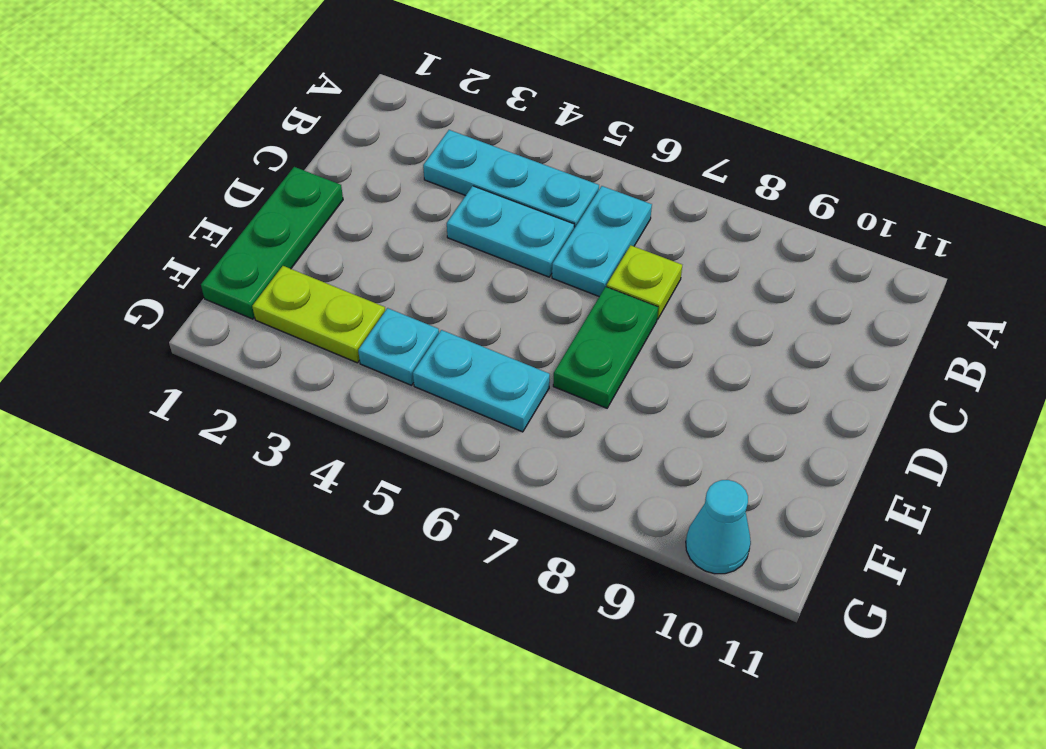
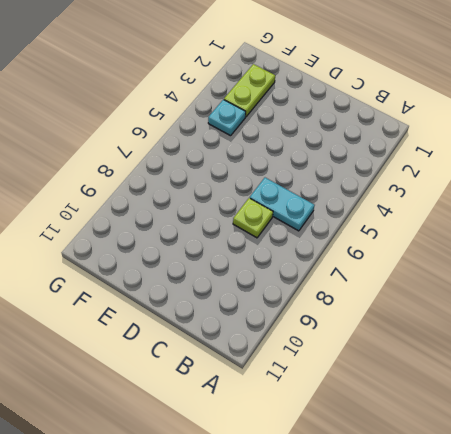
none -> cyan 1x3 plate [423,130,599,229]
none -> cyan 1x2 plate [447,186,574,277]

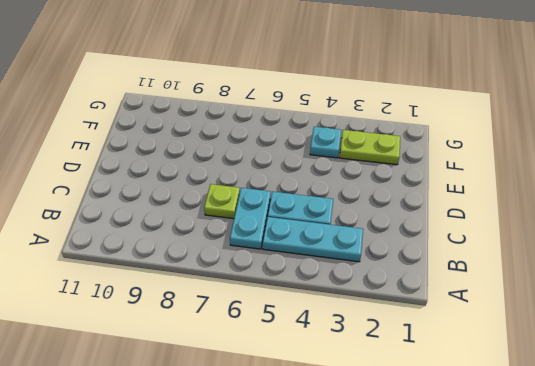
none -> green 1x3 plate [201,167,343,319]
none -> green 1x2 plate [553,287,658,408]

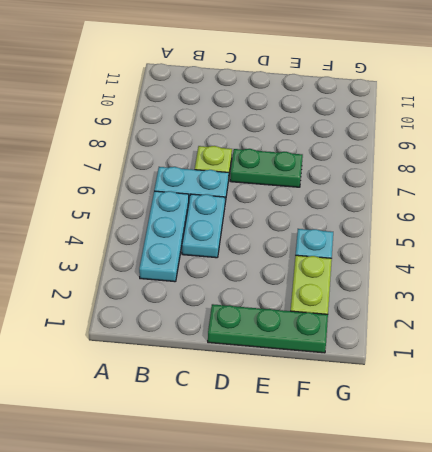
none -> cyan 1x2 plate [413,330,550,432]
none -> cyan 1x1 cone [686,480,751,574]

